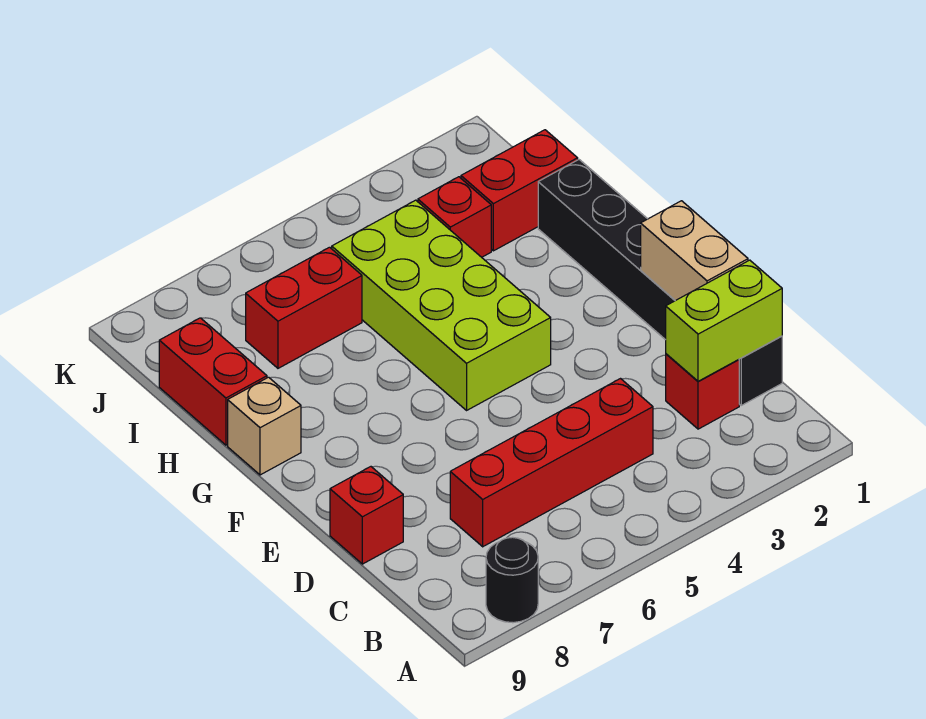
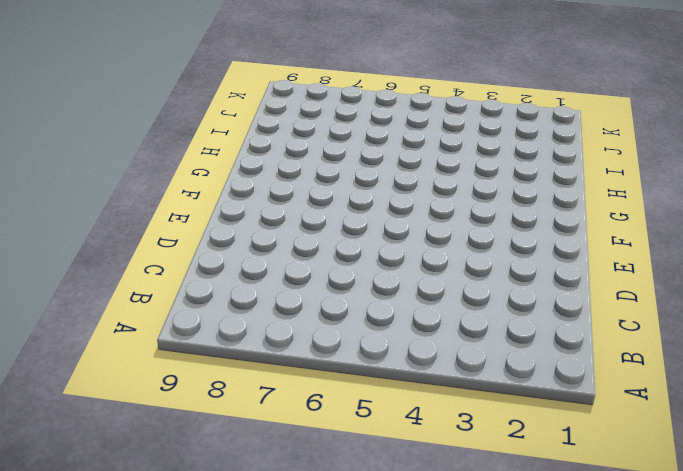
none -> black 1x1 round brick [486,537,538,623]
none -> black 1x6 brick [538,160,782,405]
none -> red 1x1 brick [666,354,739,429]

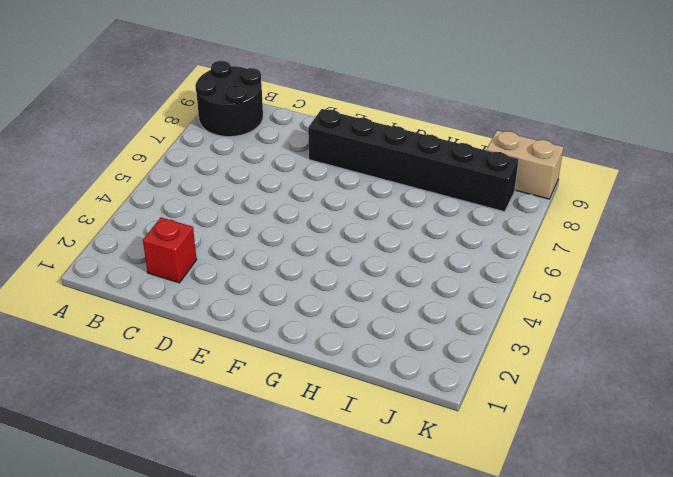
black 2x2 round brick [195,61,263,137] -> black 1x1 round brick [486,537,538,623]
black 1x6 brick [308,109,519,212] -> black 1x6 brick moved to [538,160,782,405]
tan 1x2 brick [487,130,563,199] -> tan 1x2 brick moved to [641,201,748,301]
none -> red 1x4 brick [450,379,653,547]
none -> red 1x1 brick [330,467,403,564]
none -> lime 2x4 brick [332,200,551,410]

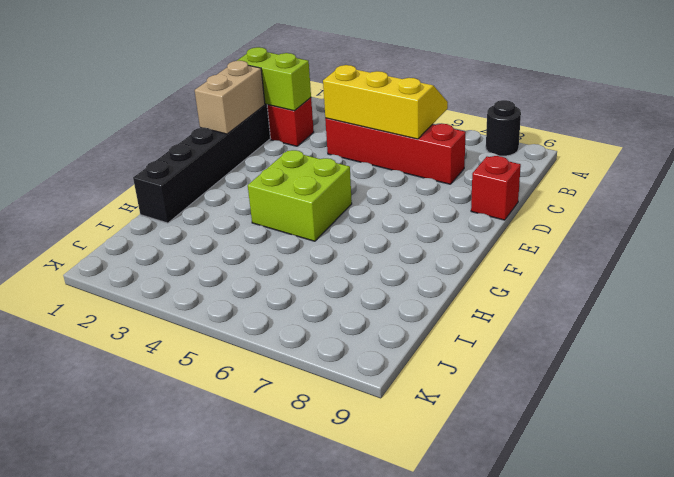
yellow 2x3 slope [323,65,448,139] -> none
lime 2x2 brick [248,150,352,241] -> lime 2x4 brick [332,200,551,410]
none -> tan 1x1 brick [228,377,301,475]
none -> red 1x2 brick [159,318,267,445]
none -> red 1x2 brick [461,130,578,251]

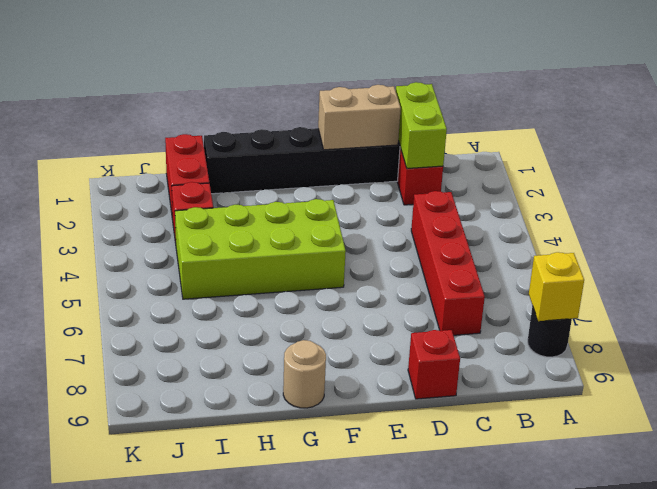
yellow 1x1 brick [529,252,584,321] -> none
tan 1x1 round brick [283,340,326,408] -> tan 1x1 brick [228,377,301,475]
none -> red 1x2 brick [159,318,267,445]
none -> red 1x2 brick [246,247,362,368]

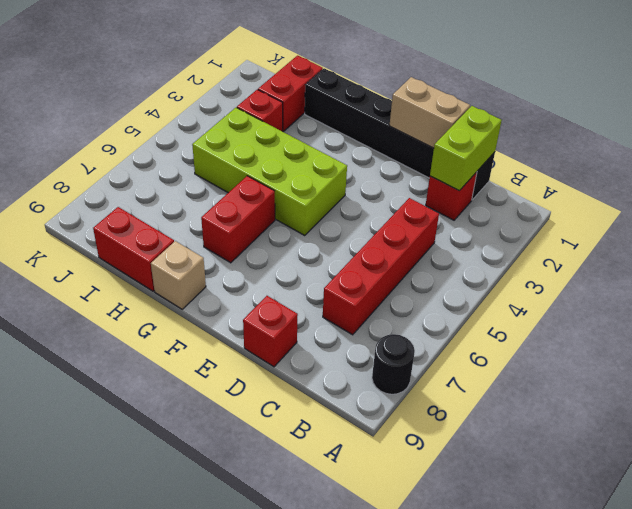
red 1x2 brick [201,176,275,263] -> red 1x2 brick moved to [246,247,362,368]

